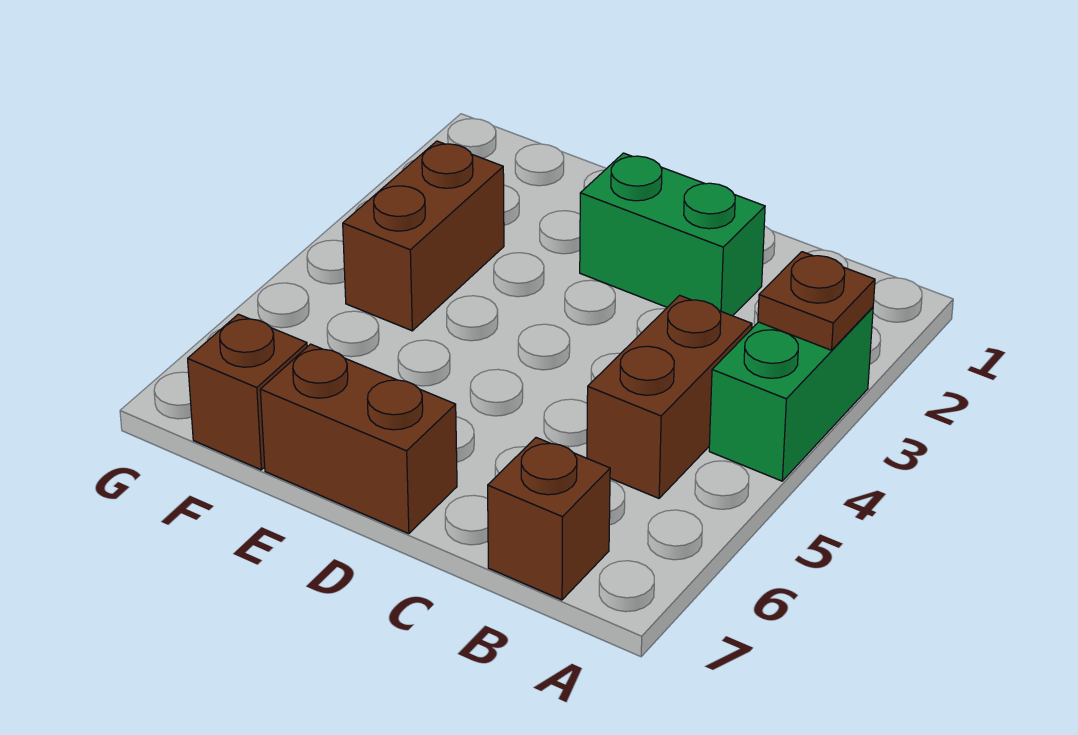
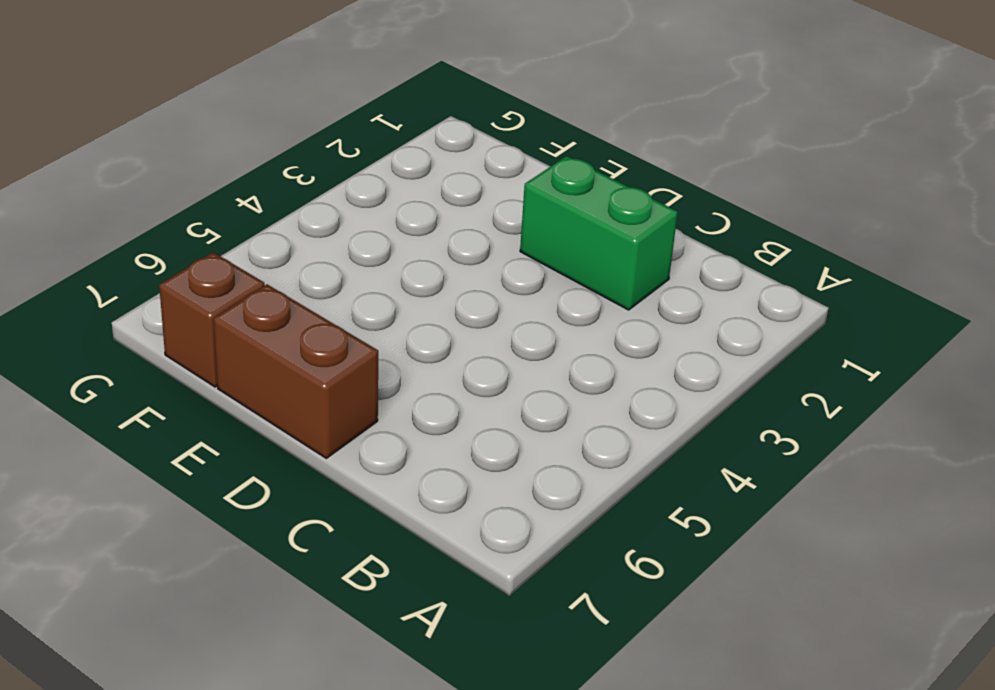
none -> green 1x2 brick [709,307,873,481]
none -> brown 1x2 brick [587,295,752,498]

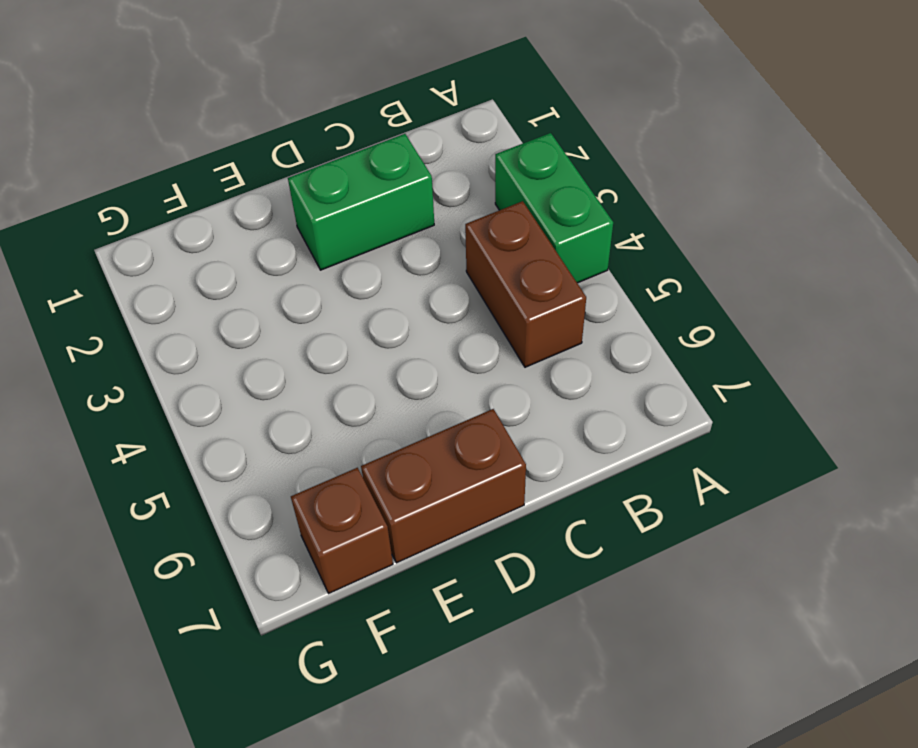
none -> brown 1x1 brick [488,438,610,600]
none -> brown 1x2 brick [343,141,504,331]

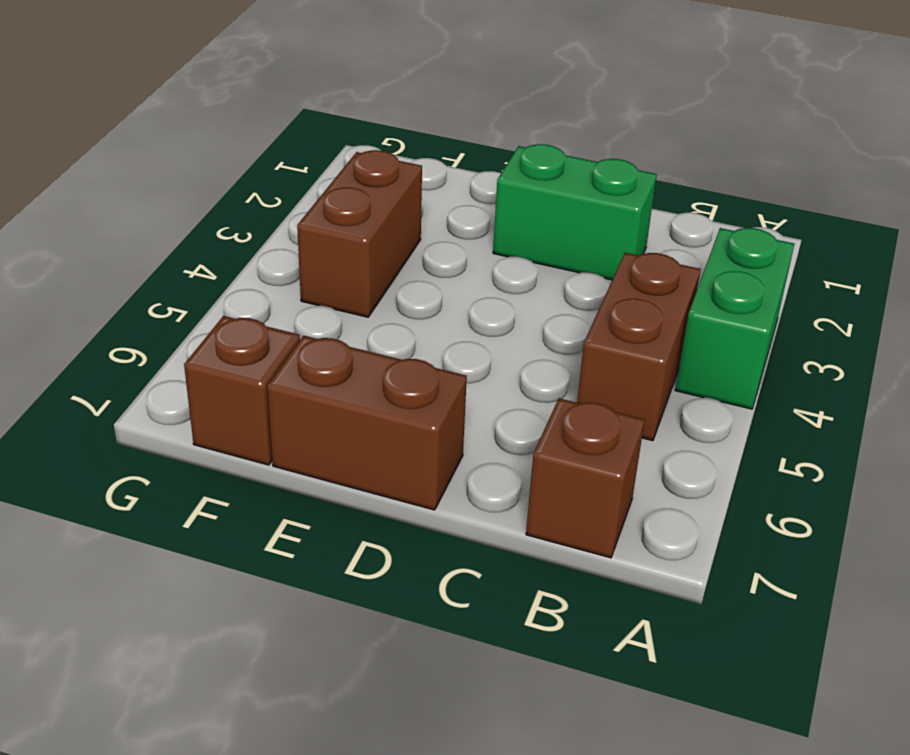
none -> brown 1x1 plate [758,252,875,350]

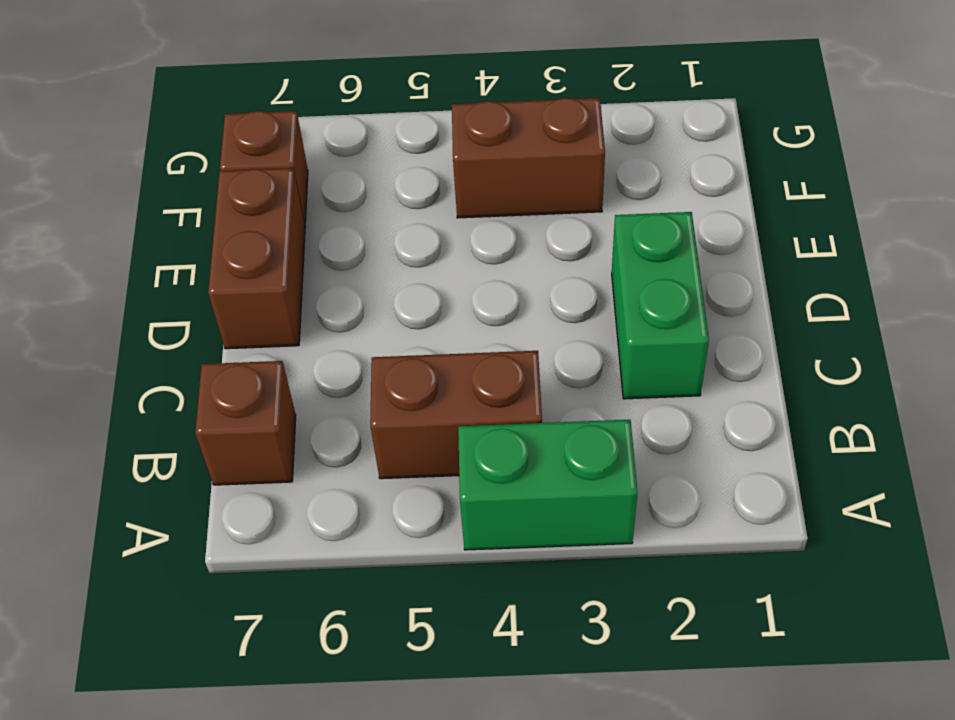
none -> brown 1x1 plate [758,252,875,350]

